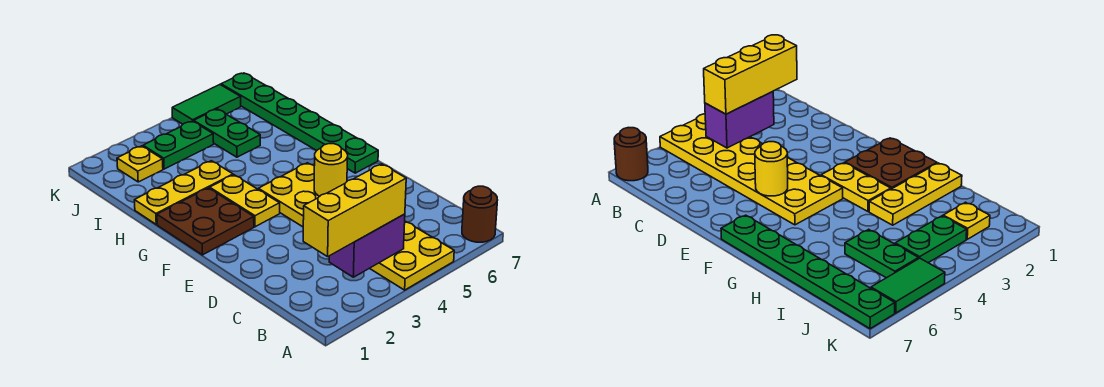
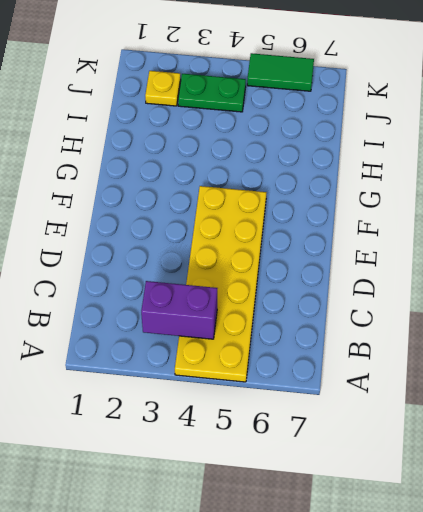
none -> brown 1x1 round brick [462,186,497,242]
none -> brown 2x2 plate [157,188,254,255]
none -> yellow 1x2 plate [210,175,280,227]

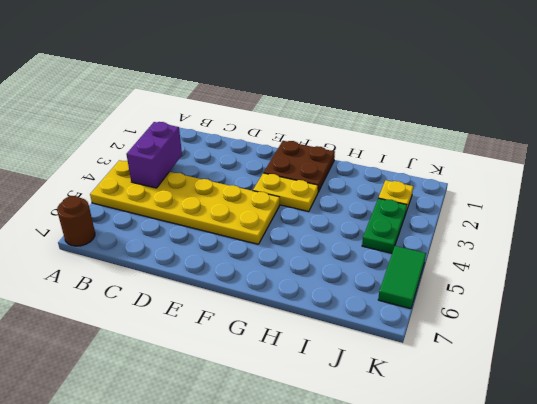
none -> green 1x6 plate [221,73,378,173]
none -> yellow 1x3 plate [134,161,233,224]
none -> green 1x2 plate [194,109,260,157]

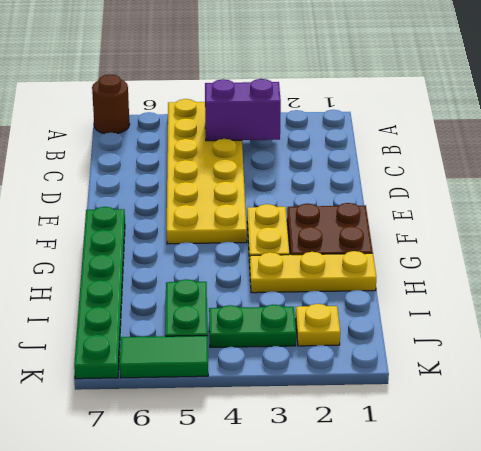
none -> yellow 1x1 round brick [314,144,348,196]
none -> yellow 1x3 brick [303,164,406,257]

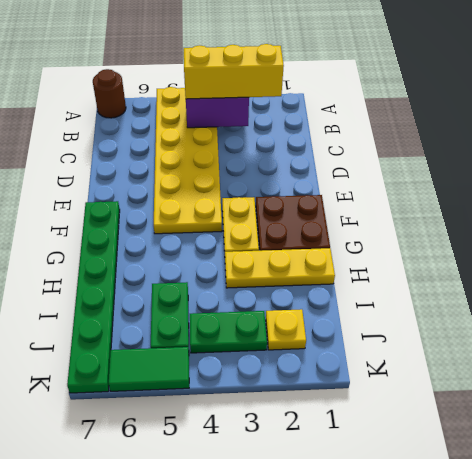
none -> yellow 1x1 round brick [314,144,348,196]

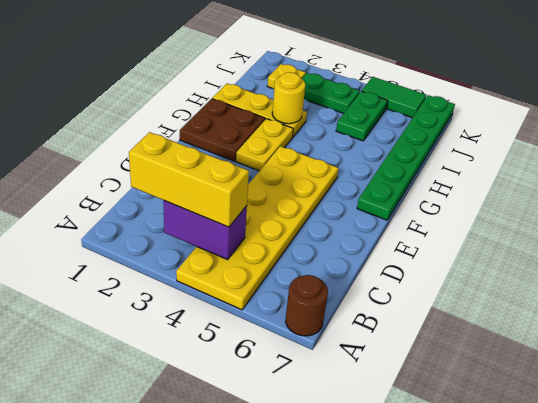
yellow 1x1 round brick [272,72,305,124] -> yellow 1x1 round brick moved to [314,144,348,196]

